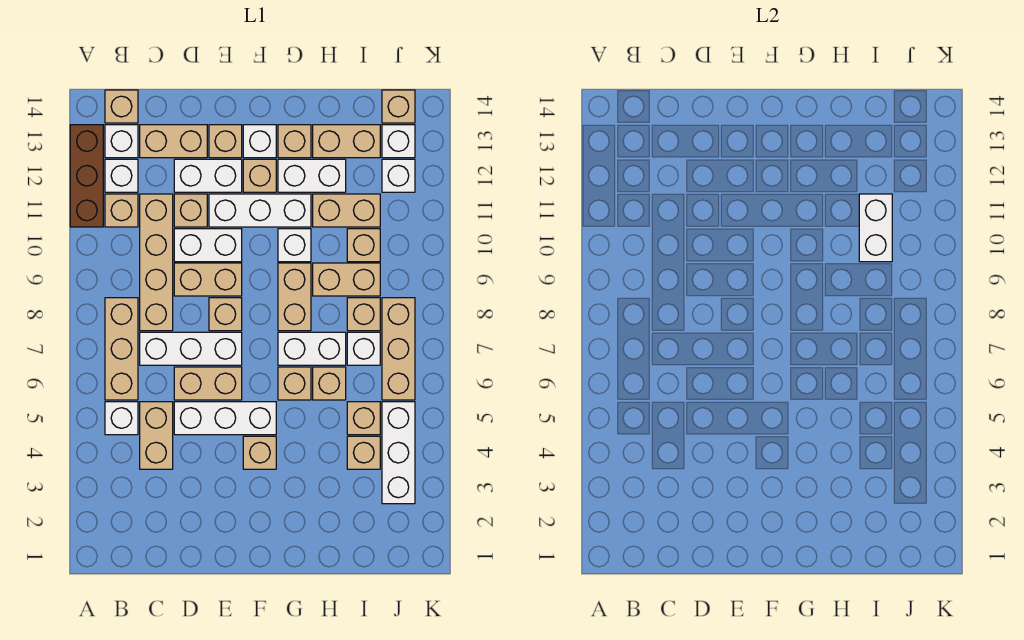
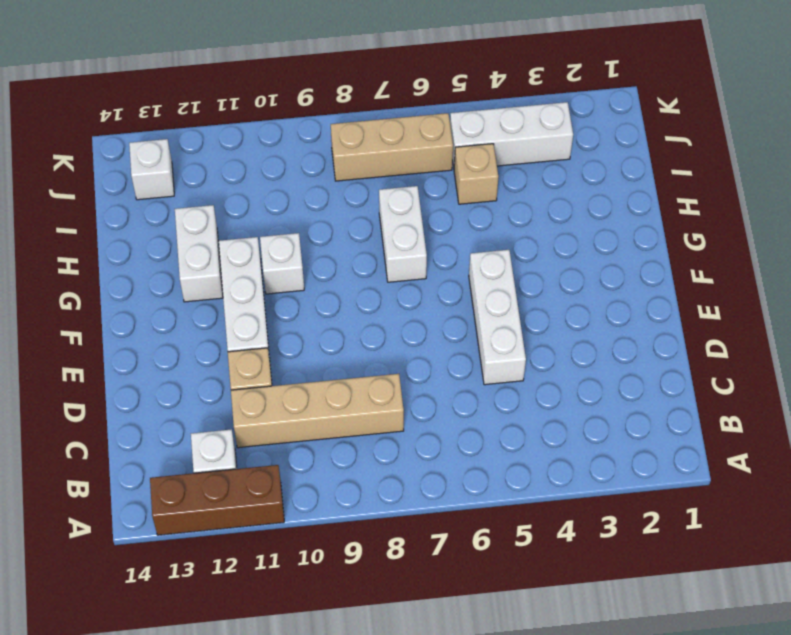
none -> white 1x1 brick [105,402,138,435]
none -> tan 1x3 brick [105,298,138,400]
none -> tan 1x1 brick [105,194,138,227]
none -> white 1x1 brick [105,125,138,158]

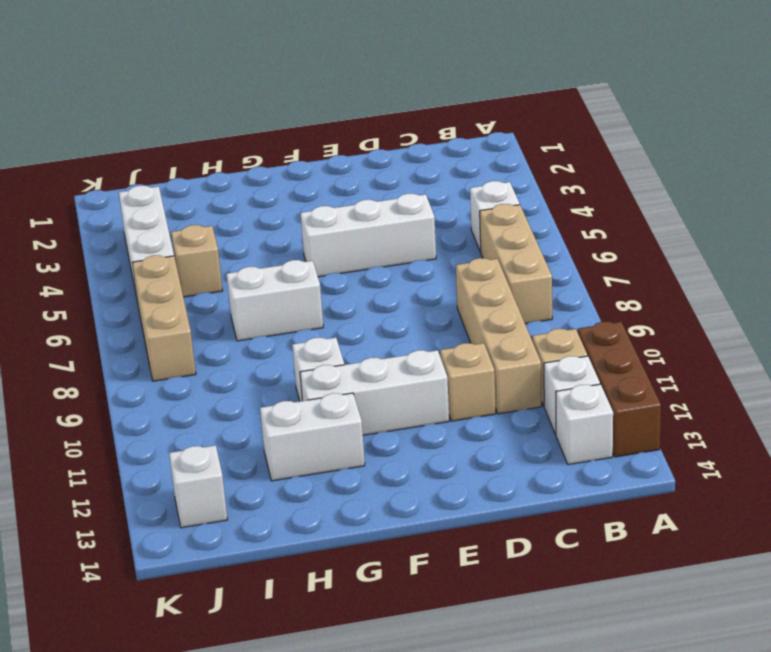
none -> tan 1x1 brick [105,90,138,123]
none -> tan 1x2 brick [140,402,173,469]
none -> white 1x3 brick [140,332,242,365]
none -> tan 1x2 brick [140,125,207,158]

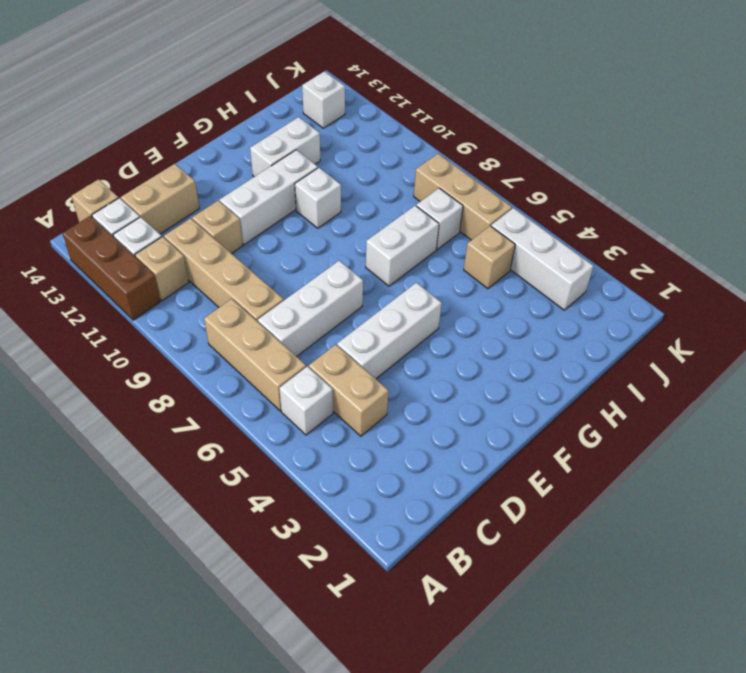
none -> tan 1x2 brick [174,367,242,400]
none -> tan 1x2 brick [174,263,242,296]
none -> white 1x2 brick [174,229,242,262]
none -> white 1x2 brick [174,159,242,192]

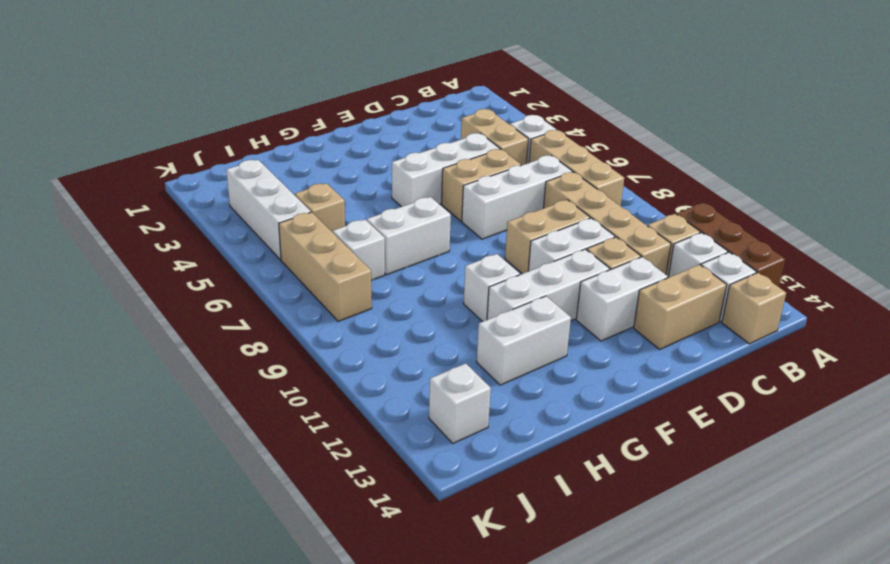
none -> tan 1x1 brick [209,298,242,331]
none -> tan 1x1 brick [209,125,242,158]
none -> tan 1x1 brick [243,436,276,469]
none -> tan 1x1 brick [243,159,276,192]

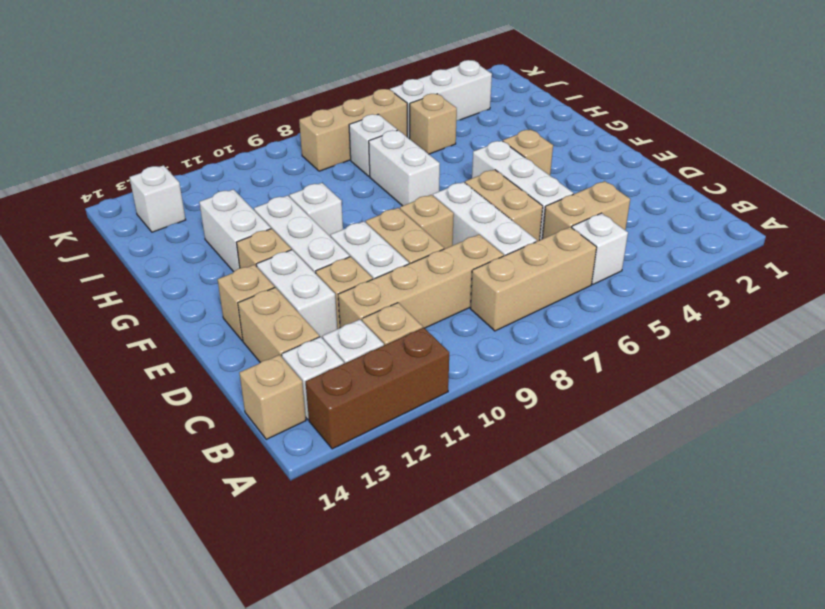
none -> white 1x1 brick [243,125,276,158]
none -> tan 1x1 brick [278,367,311,400]
none -> tan 1x2 brick [278,263,311,331]
none -> tan 1x1 brick [278,125,311,158]

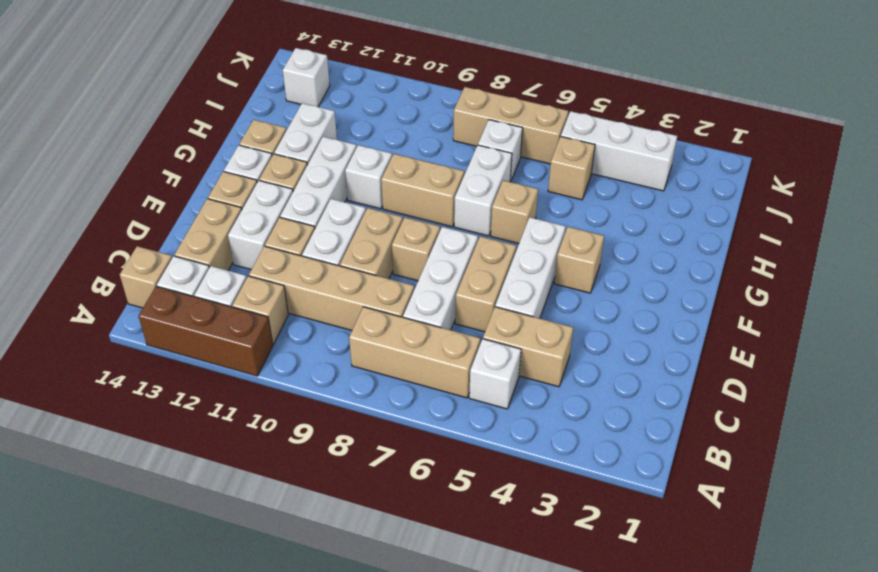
none -> tan 1x1 brick [313,367,346,400]
none -> tan 1x2 brick [313,263,380,296]
none -> tan 1x2 brick [313,194,380,227]
none -> tan 1x2 brick [313,125,380,158]

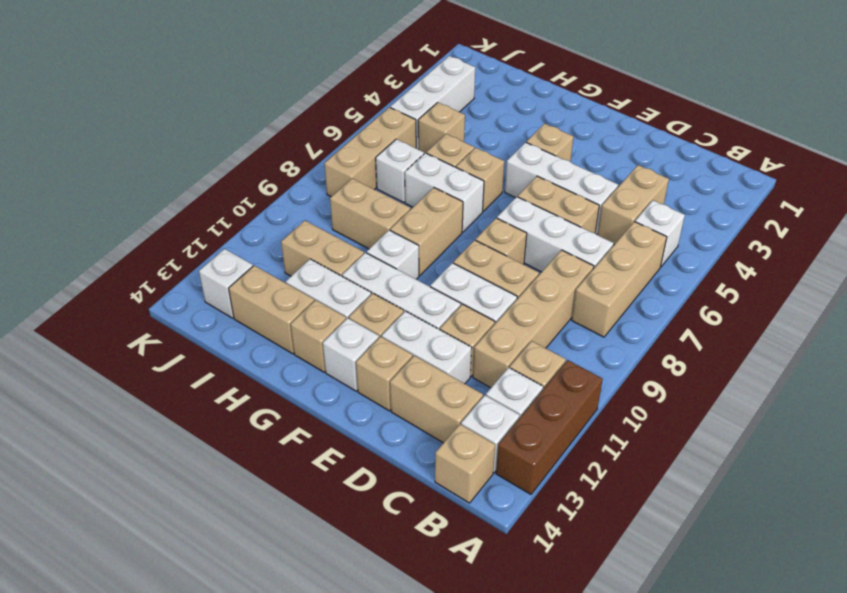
none -> tan 1x1 brick [347,436,380,469]
none -> tan 1x1 brick [347,298,380,331]
none -> tan 1x1 brick [347,229,380,262]
none -> white 1x1 brick [382,159,415,192]

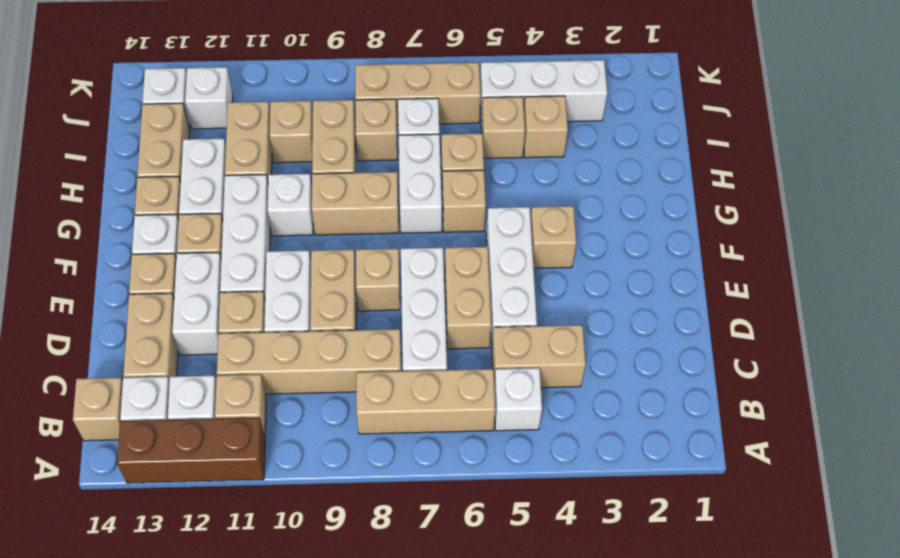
none -> tan 1x1 brick [382,90,415,123]
none -> white 1x2 brick [859,194,892,262]

